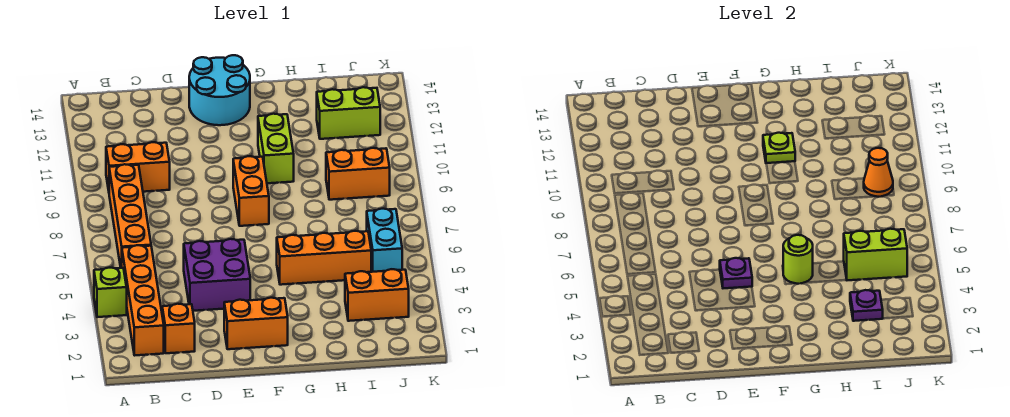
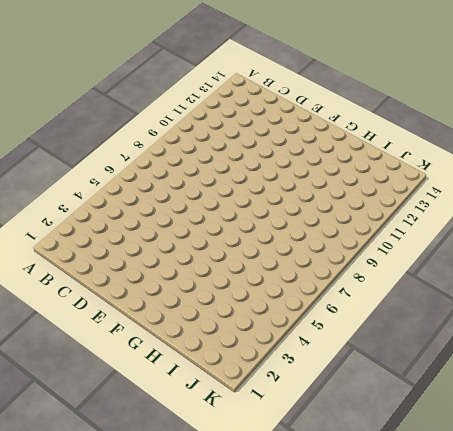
none -> lime 1x1 brick [94,268,127,317]
none -> orange 1x4 brick [122,245,164,355]
none -> orange 1x4 brick [109,164,151,268]

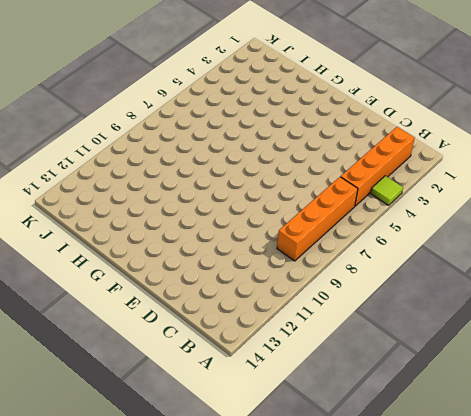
lime 1x1 tile [371,176,403,205] -> lime 1x1 brick [94,268,127,317]
none -> orange 1x2 brick [106,142,170,192]
none -> orange 1x1 brick [162,304,195,353]
none -> purple 2x2 brick [184,239,250,311]

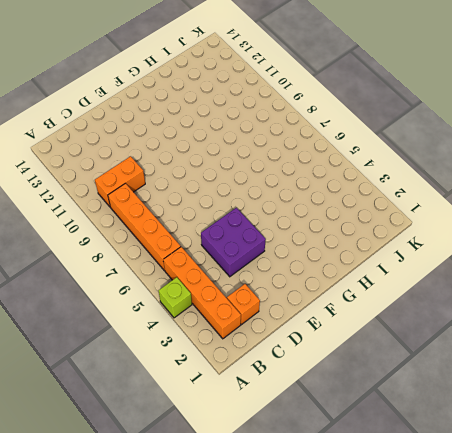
none -> orange 1x2 brick [224,298,288,349]
none -> cyan 2x2 round brick [189,55,250,125]
none -> orange 1x2 brick [233,156,269,226]

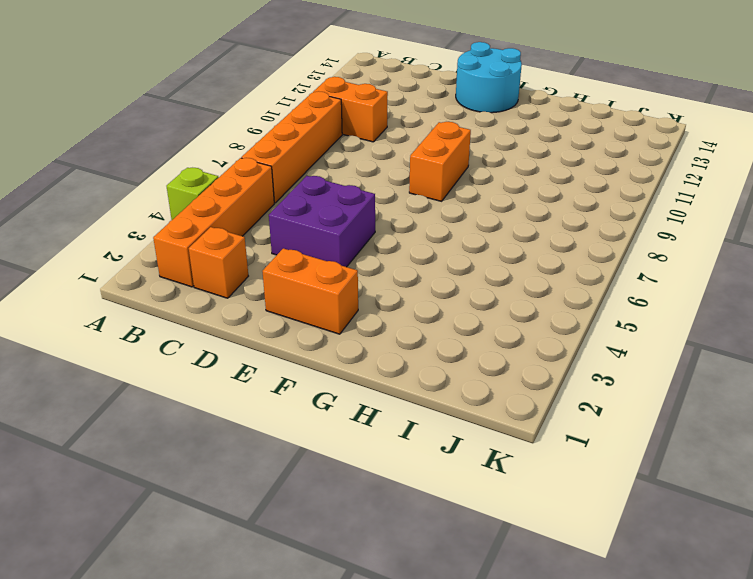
none -> orange 1x3 brick [277,231,371,285]
none -> lime 1x2 brick [258,114,294,183]
none -> orange 1x2 brick [345,269,409,321]

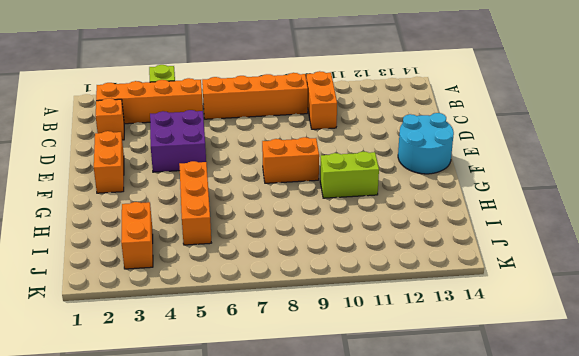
none -> orange 1x2 brick [326,148,390,200]
none -> lime 1x2 brick [317,87,380,139]
none -> cyan 1x2 brick [367,209,402,272]

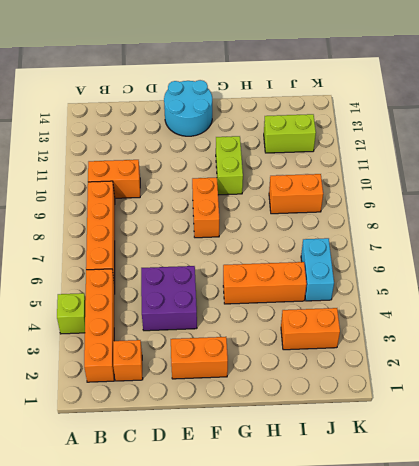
none -> purple 1x1 plate [720,258,752,288]
none -> lime 1x1 round brick [783,235,813,284]
none -> lime 1x1 plate [763,133,795,163]

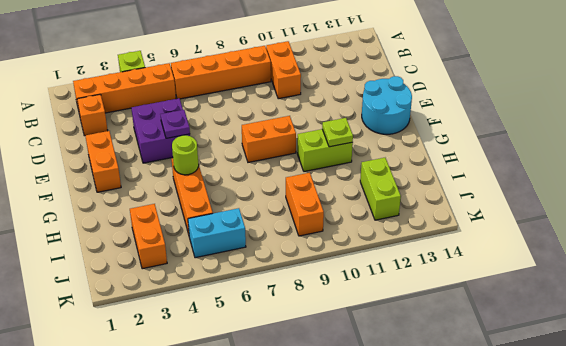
none -> purple 1x1 plate [850,290,883,321]
none -> lime 1x2 brick [844,229,907,280]
none -> orange 1x1 cone [864,148,893,197]

